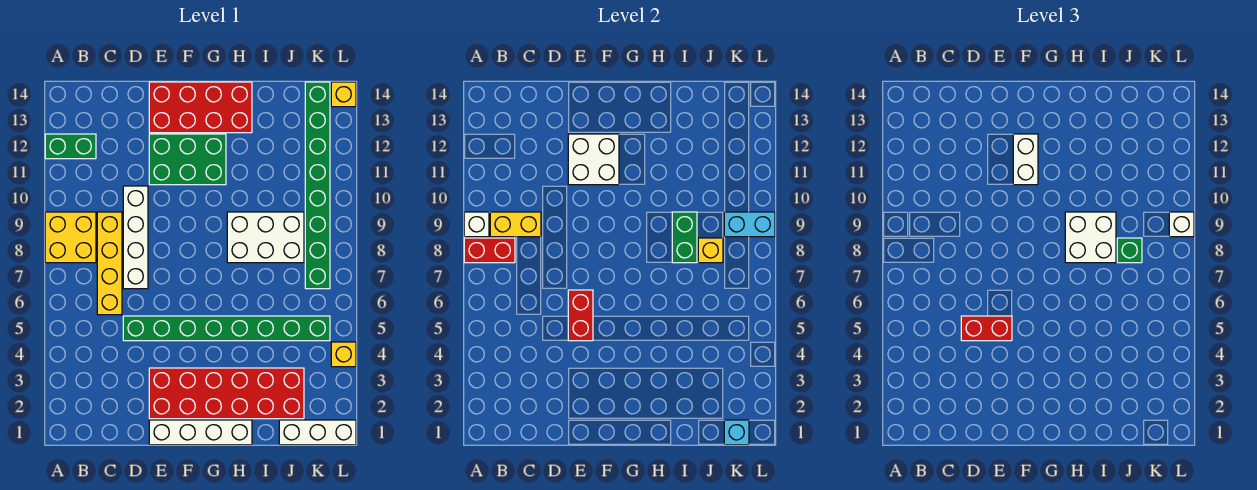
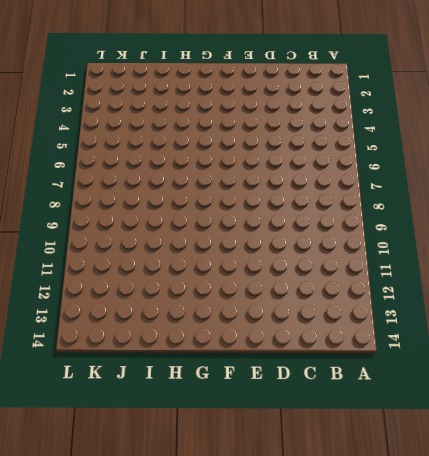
none -> yellow 2x2 brick [45,212,96,263]
none -> green 1x2 brick [45,134,96,159]
none -> yellow 1x4 brick [97,212,122,315]

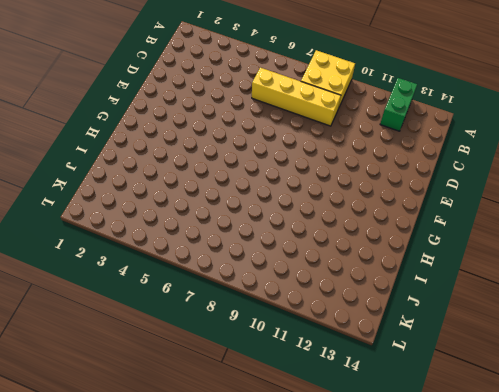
none -> green 1x8 brick [123,316,330,341]
none -> white 1x4 brick [123,186,148,289]
none -> white 1x4 brick [149,420,252,445]

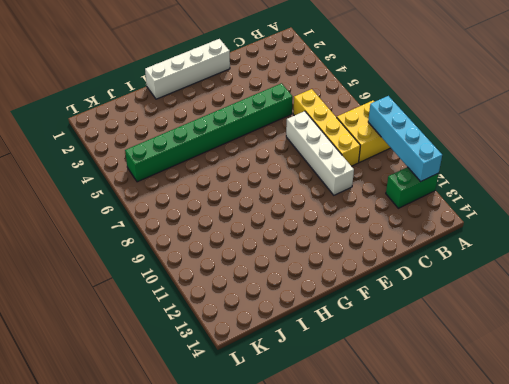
cyan 1x4 brick [368,96,442,182] -> white 1x1 brick [464,212,489,237]
none -> red 2x6 brick [149,368,304,419]
none -> green 2x3 brick [149,134,226,185]
none -> red 2x4 brick [149,82,252,133]

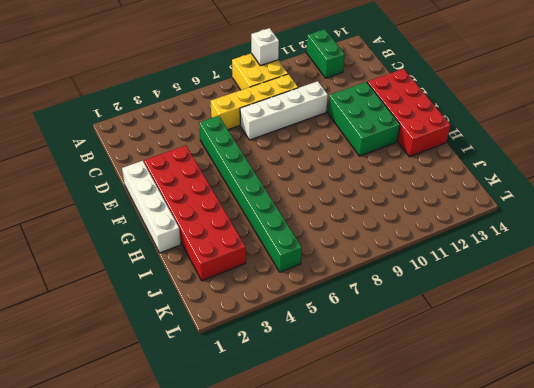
none -> white 2x3 brick [227,212,304,263]
none -> white 1x3 brick [279,420,356,445]
none -> green 1x8 brick [305,82,330,289]

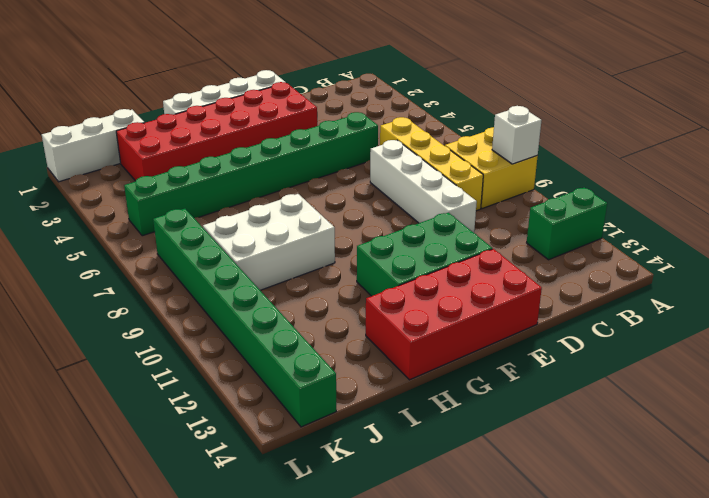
none -> yellow 1x1 brick [331,342,356,367]
none -> yellow 1x1 brick [331,82,356,107]
none -> red 1x2 brick [464,238,515,263]

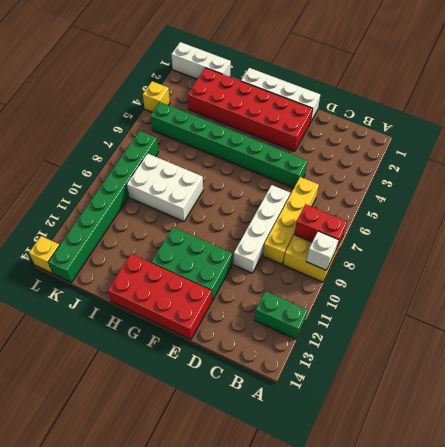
none -> yellow 1x2 brick [490,212,541,237]
none -> red 1x2 brick [568,290,593,341]
none -> white 2x2 brick [568,134,619,185]

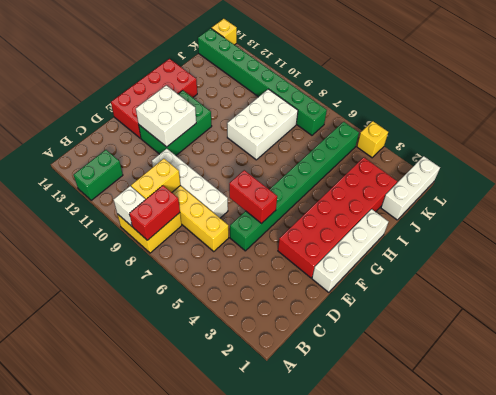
none -> green 1x2 brick [672,212,697,263]
none -> yellow 1x1 brick [698,238,723,263]
none -> cyan 1x1 brick [724,420,749,445]

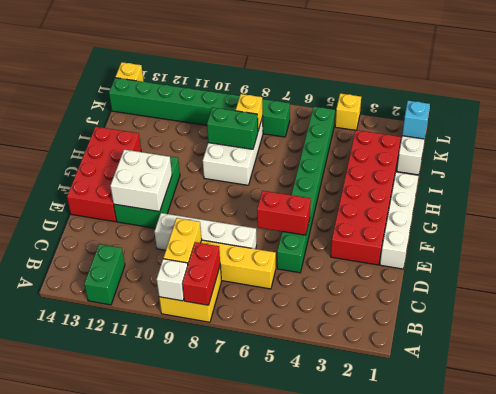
none -> cyan 1x2 brick [724,212,775,237]
none -> red 1x2 brick [961,316,1012,341]
none -> white 1x2 brick [1013,134,1038,185]

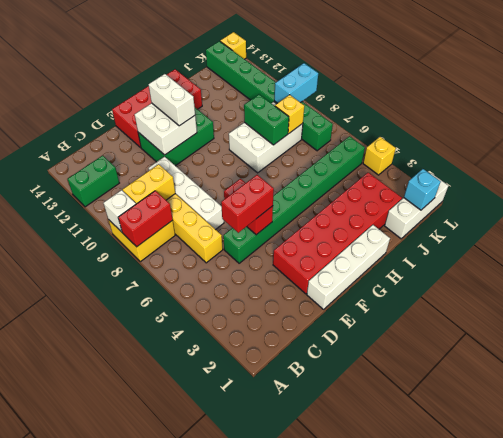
none -> white 2x2 brick [1065,212,1116,263]
none -> green 1x1 brick [1117,238,1142,263]
none -> white 1x1 brick [1169,212,1194,237]

